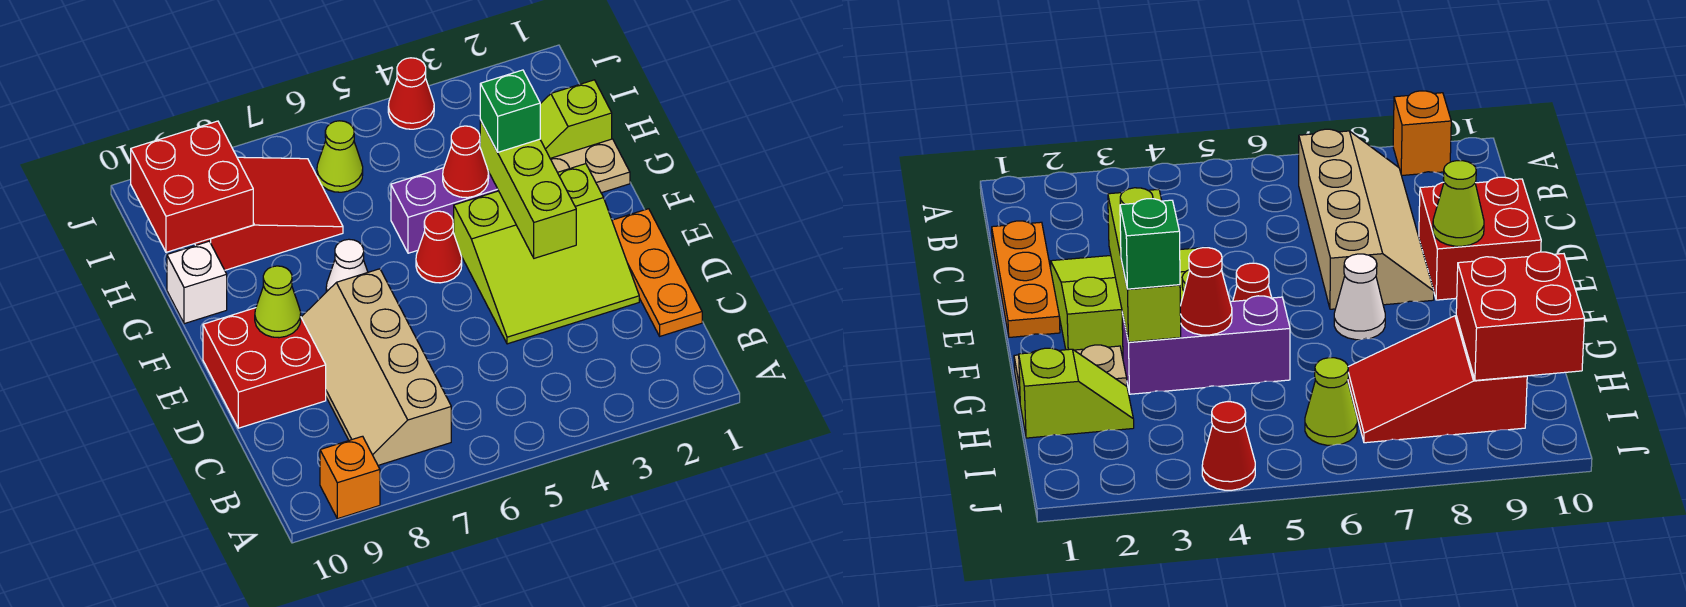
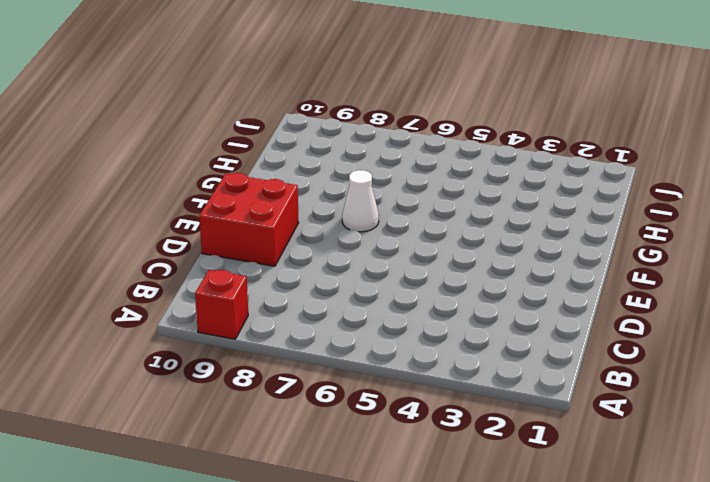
red 1x1 brick [195,270,248,339] -> orange 1x1 brick [320,436,380,519]
none -> tan 2x4 slope [301,269,451,465]
none -> orange 1x3 plate [612,209,702,336]
none -> lime 3x3 slope [454,164,639,344]

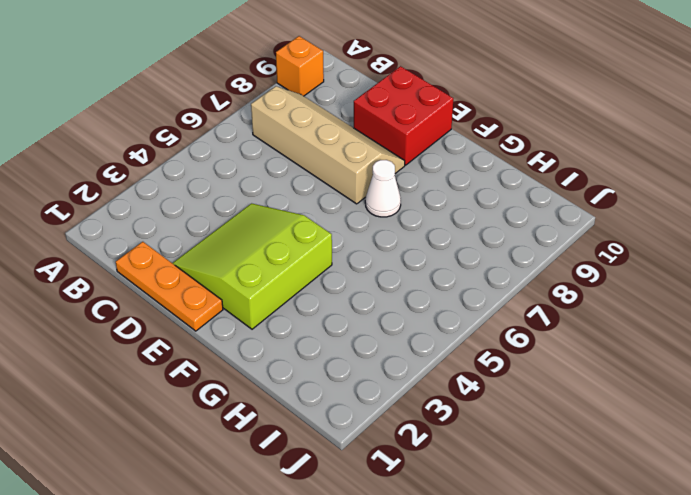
none -> red 1x1 cone [416,211,462,283]
none -> tan 1x2 plate [550,139,630,193]
none -> purple 1x3 brick [391,168,498,253]

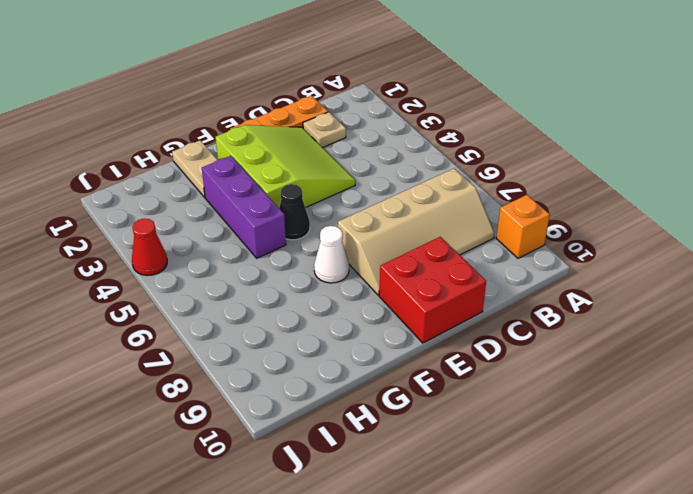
tan 1x1 plate [303,112,346,148] -> none
black 1x1 cone [279,184,310,240] -> red 1x1 cone [416,211,462,283]
none -> white 1x1 brick [167,241,227,324]
none -> lime 1x2 slope [540,80,612,158]
none -> red 2x3 slope [195,157,343,270]

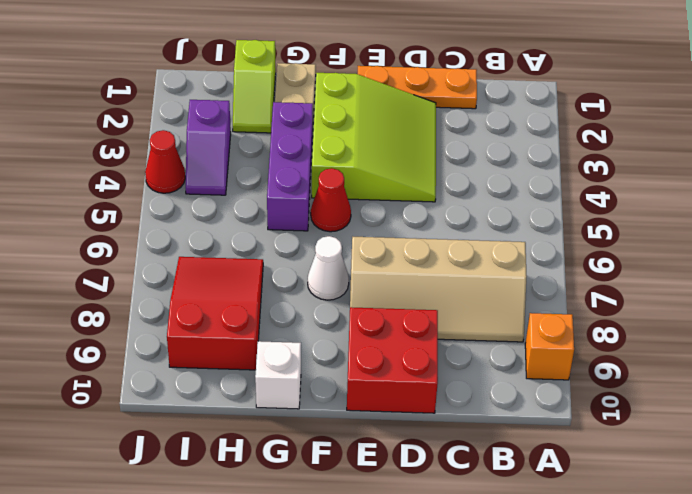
purple 1x2 slope [186,100,231,195] -> none
none -> lime 1x1 cone [317,121,363,192]
none -> lime 1x3 brick [480,120,576,258]
none -> lime 1x1 cone [255,266,301,338]

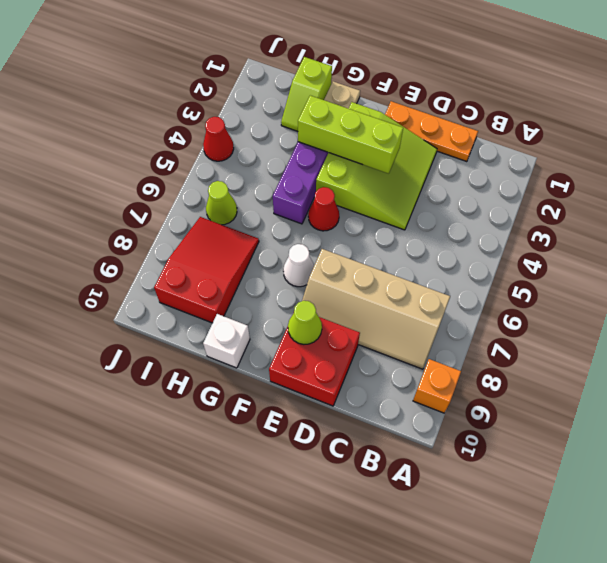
none -> red 1x1 cone [443,126,489,198]
none -> red 2x2 brick [131,121,253,252]
none -> green 1x1 brick [480,70,540,152]

